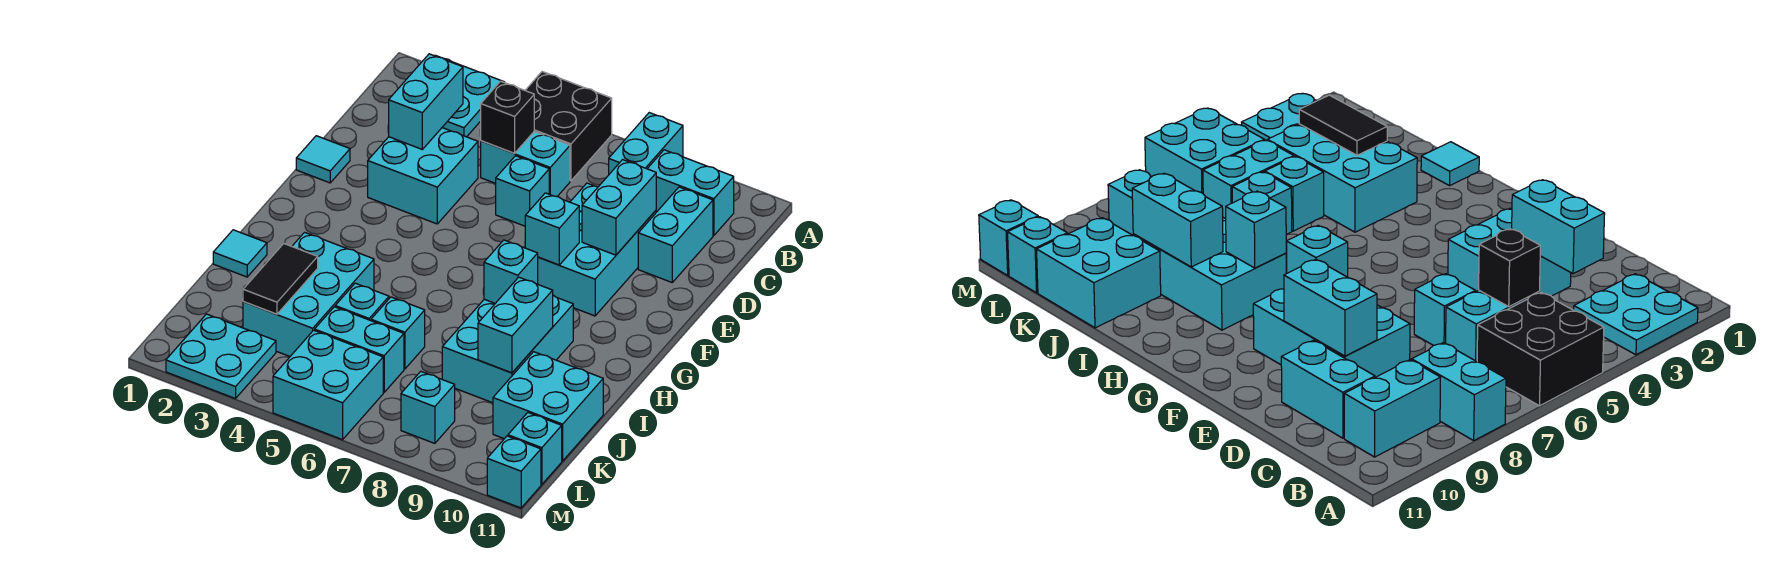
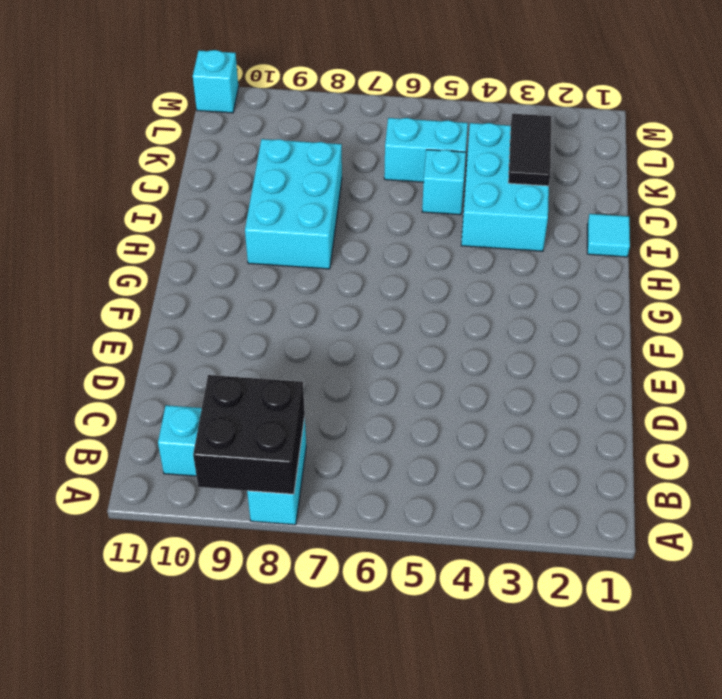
black 2x2 brick [193,375,305,494] -> black 2x2 brick moved to [525,72,612,181]
none -> cyan 2x2 plate [435,55,505,137]
none -> cyan 1x2 brick [481,131,570,197]
none -> cyan 1x2 brick [638,187,713,282]

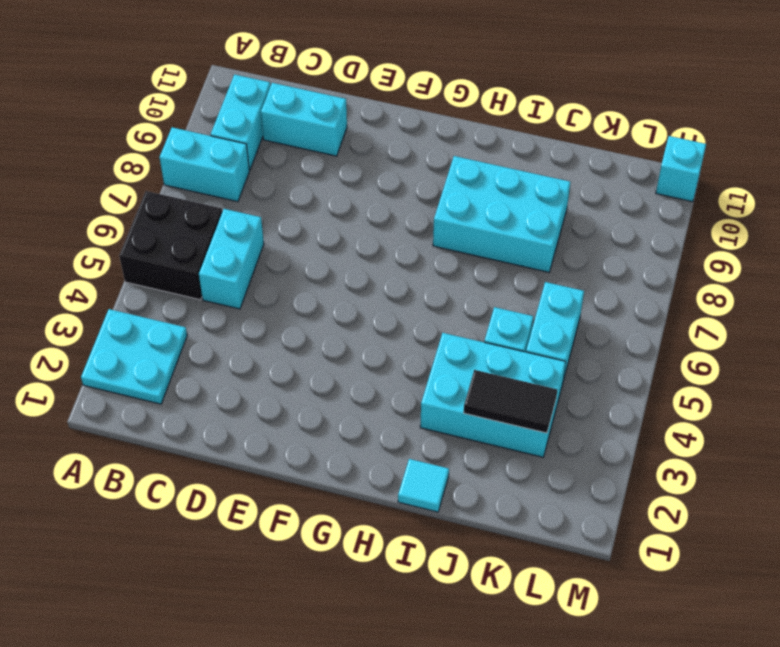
none -> cyan 2x2 brick [368,128,478,224]
none -> cyan 1x1 brick [496,156,549,226]
none -> cyan 2x3 brick [538,183,656,316]

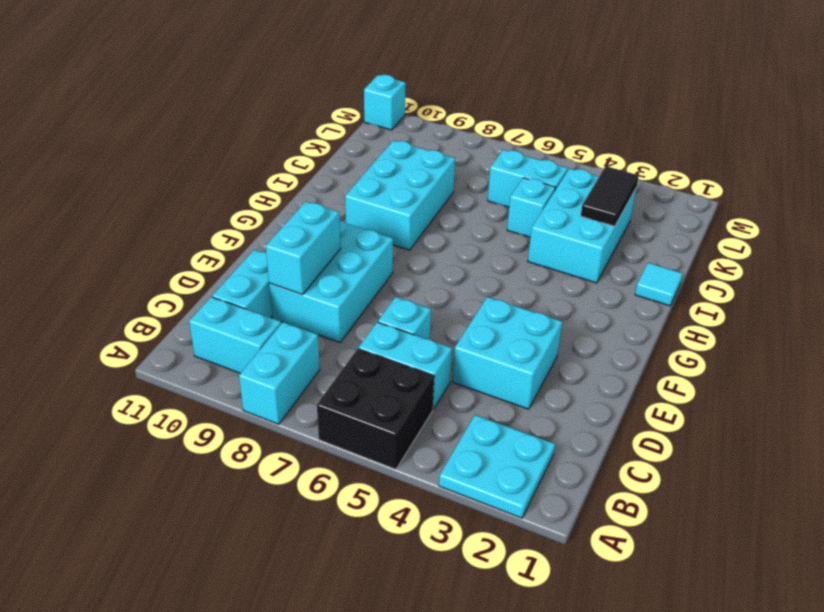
none -> cyan 1x1 tile [296,136,350,183]
none -> cyan 1x1 brick [371,297,425,369]
none -> cyan 2x2 brick [493,352,603,461]

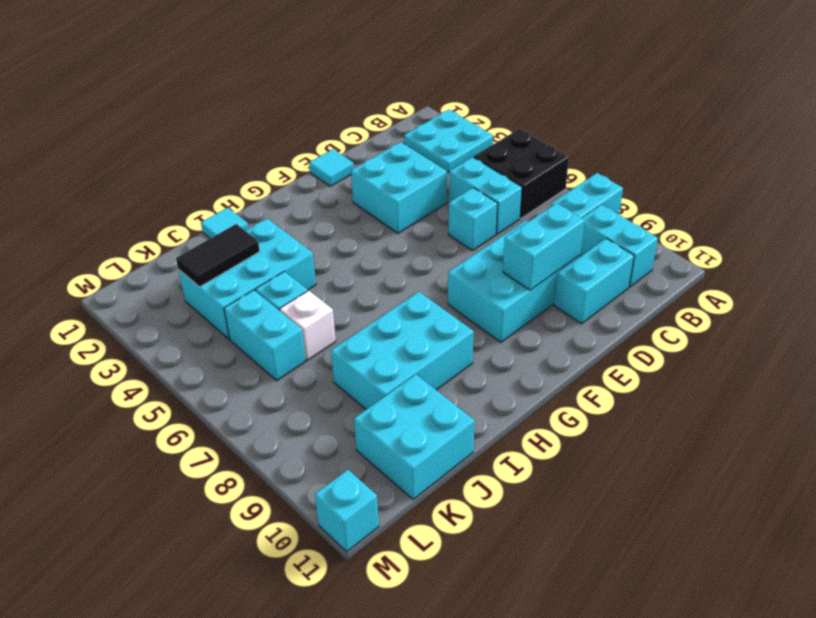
white 1x1 brick [280,290,336,360] -> cyan 1x1 brick [371,297,425,369]
none -> cyan 2x2 plate [166,314,276,399]
none -> cyan 2x2 brick [273,330,383,440]
none -> cyan 1x1 brick [401,371,455,443]

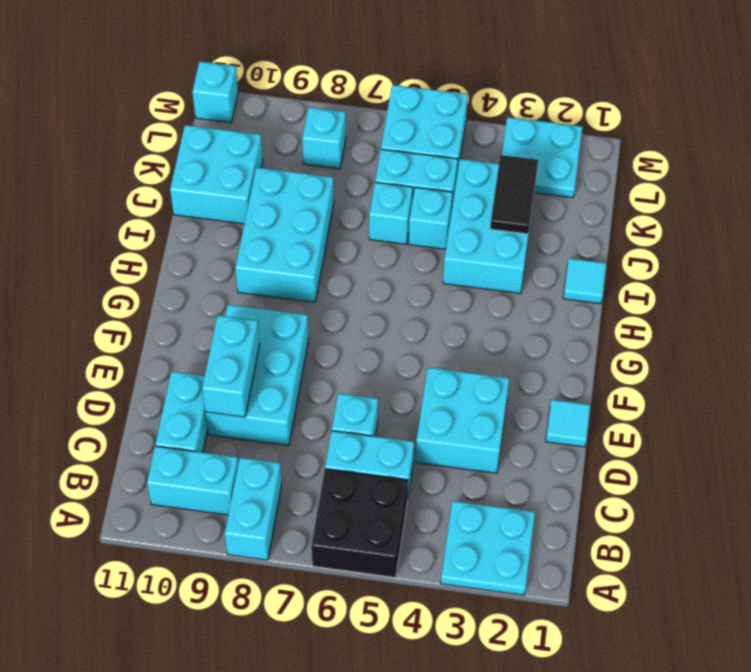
none -> cyan 1x1 brick [508,413,562,485]
none -> cyan 1x2 brick [389,54,463,149]
none -> black 1x1 brick [480,81,534,153]

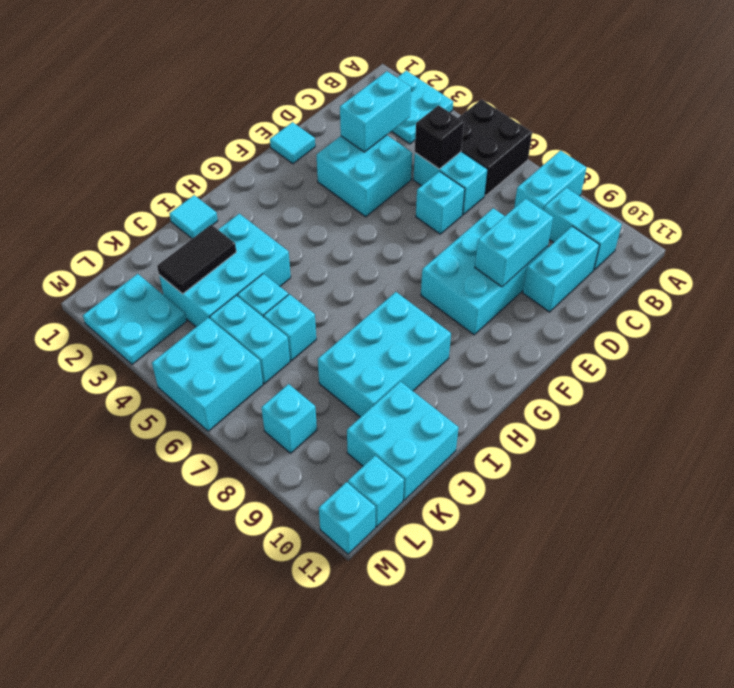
none -> cyan 1x1 brick [525,193,579,265]
none -> cyan 1x1 brick [484,240,538,303]
none -> cyan 1x2 brick [478,277,553,373]

